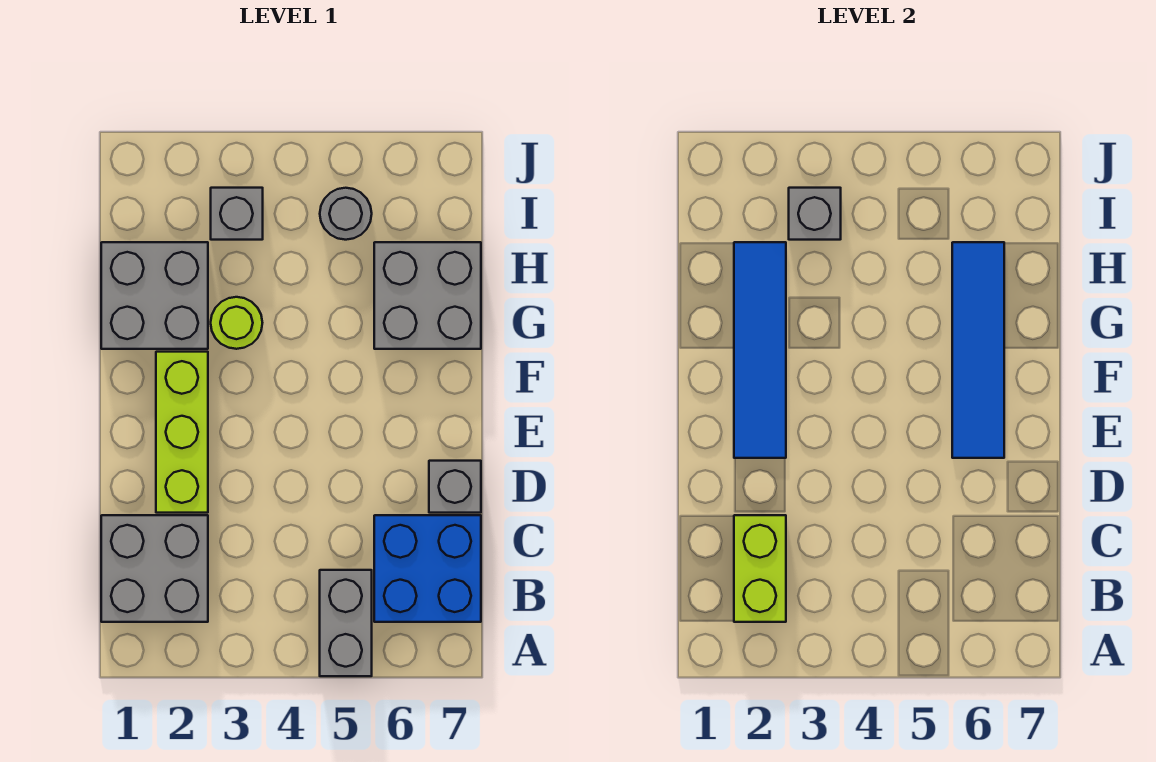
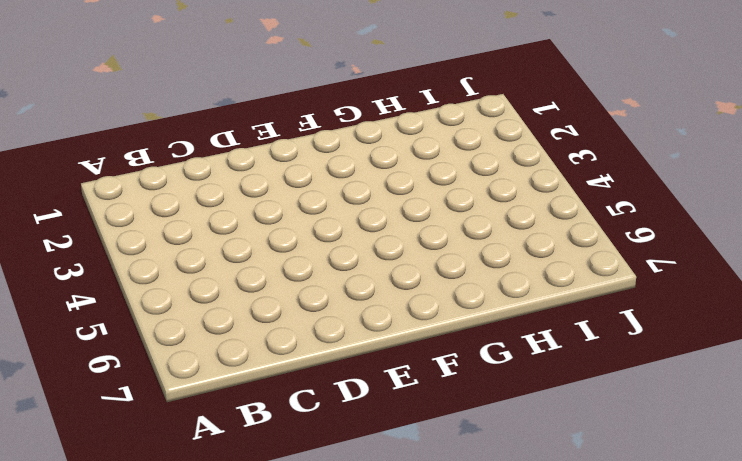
none -> grey 1x2 brick [320,570,372,676]
none -> grey 2x2 brick [101,515,208,622]
none -> blue 2x2 brick [374,515,481,622]

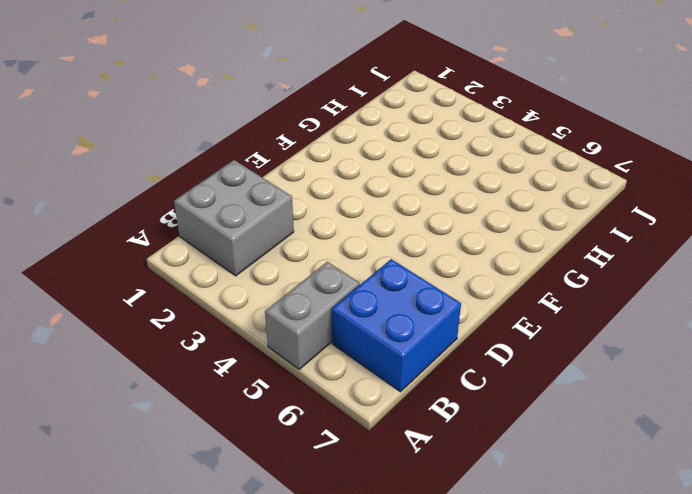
none -> lime 1x3 brick [156,352,208,513]
none -> grey 1x1 brick [429,461,481,513]
none -> grey 2x2 brick [101,242,208,349]

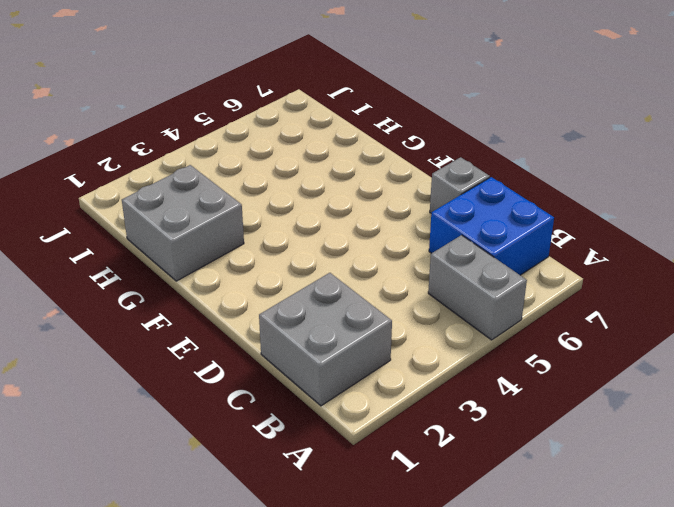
none -> lime 1x3 brick [156,352,208,513]
none -> lime 1x1 round brick [211,297,262,349]
none -> grey 2x2 brick [374,242,481,349]

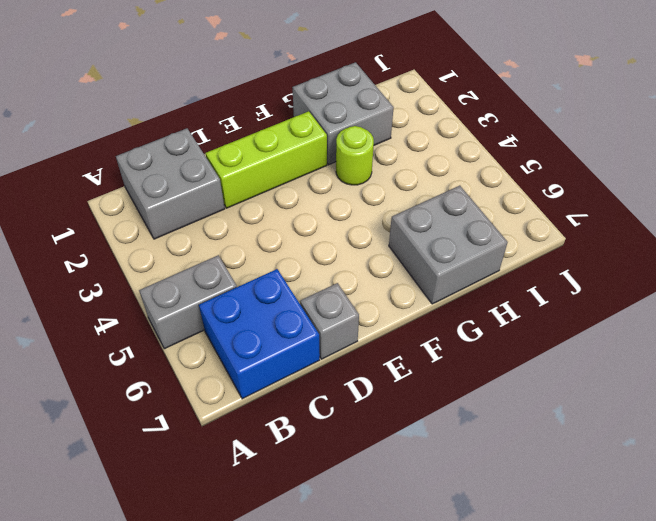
none -> grey 1x1 brick [211,188,263,240]
none -> grey 1x1 round brick [320,188,372,240]
none -> lime 1x2 brick [734,515,786,622]

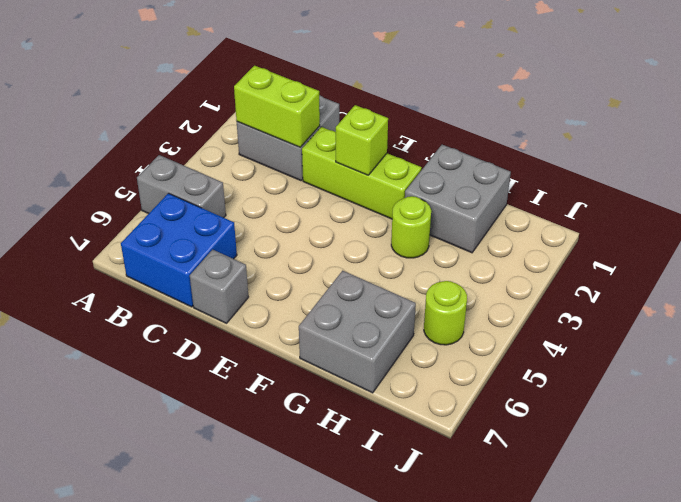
lime 1x1 brick [336,105,388,175] -> blue 1x4 tile [734,242,786,458]
lime 1x1 round brick [424,281,467,345] -> grey 1x1 round brick [320,188,372,240]
none -> grey 1x1 brick [211,188,263,240]
none -> blue 1x4 tile [952,242,1004,458]
none -> grey 1x1 brick [789,188,841,240]

